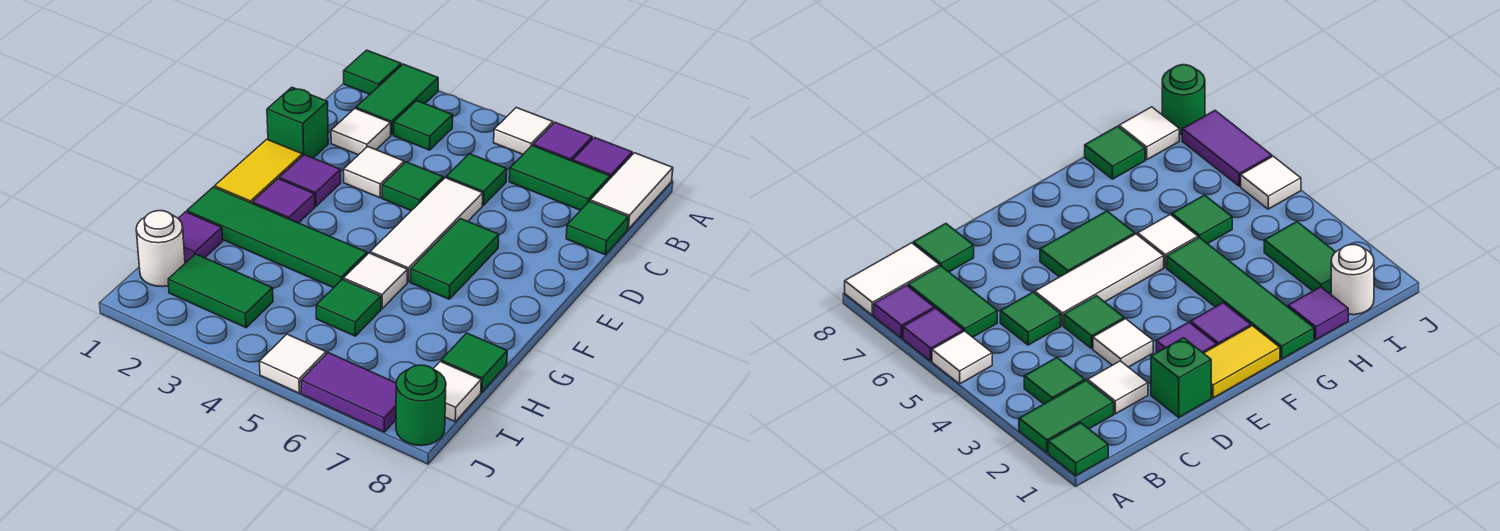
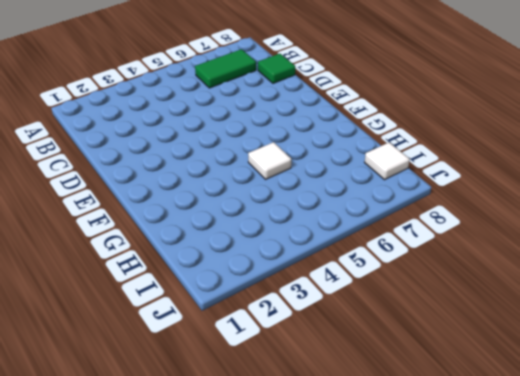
none -> green 1x1 tile [344,50,401,94]
none -> green 1x2 tile [356,64,438,135]
none -> white 1x1 tile [494,108,553,154]
none -> purple 1x1 tile [533,122,592,161]

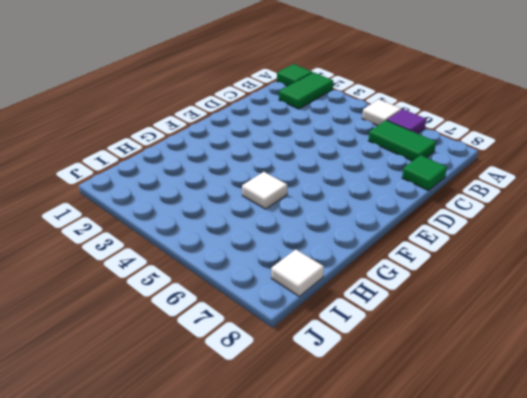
none -> purple 1x1 tile [573,138,632,178]
none -> white 1x2 tile [590,153,673,229]
none -> green 1x1 tile [394,101,453,150]
none -> white 1x1 tile [331,109,391,155]

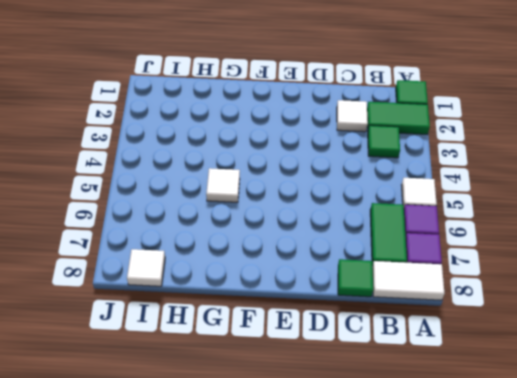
none -> green 1x1 tile [446,154,507,205]
none -> green 1x1 brick [267,87,328,158]
none -> white 1x1 tile [344,147,404,198]
none -> green 1x1 tile [382,162,443,211]

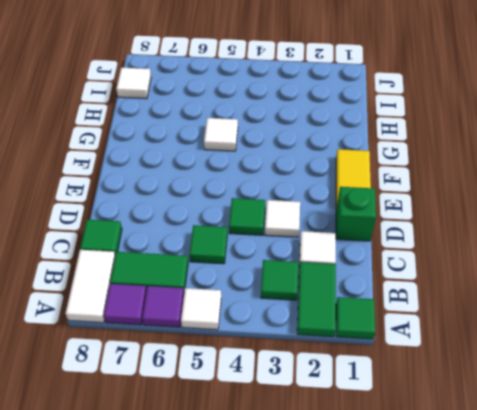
none -> white 1x3 tile [370,178,483,282]
none -> purple 1x1 tile [279,155,341,206]
none -> green 1x2 tile [410,219,499,299]
none -> purple 1x1 tile [253,179,315,223]

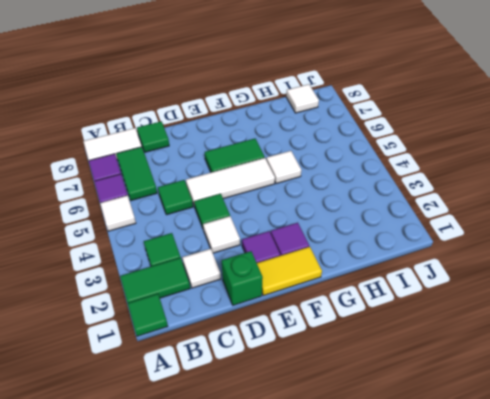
none -> green 1x4 tile [187,187,367,288]
none -> purple 1x1 tile [178,212,223,262]
none -> green 1x1 tile [316,279,381,336]
none -> green 1x1 tile [441,333,507,392]

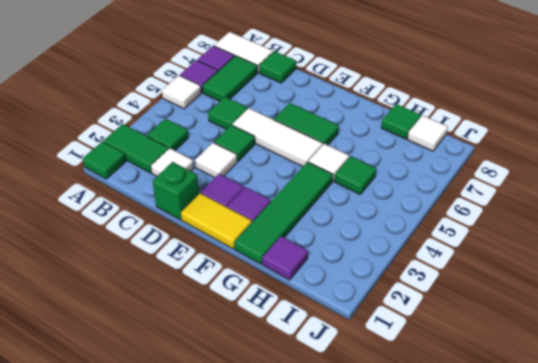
none -> white 1x1 round brick [136,211,185,287]
none -> green 1x2 tile [168,254,273,328]
none -> white 1x1 tile [259,334,326,393]
none -> purple 1x2 tile [301,353,396,432]

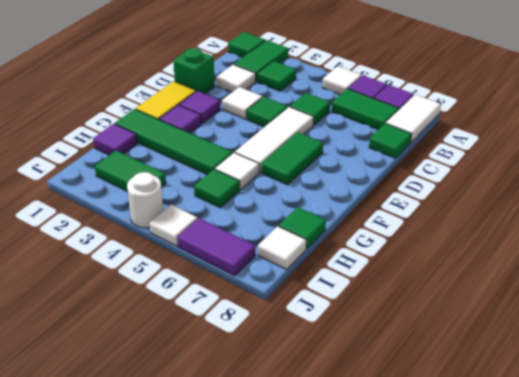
white 1x1 round brick [127,172,163,228] -> white 1x1 round brick moved to [136,211,185,287]
none -> green 1x1 round brick [396,365,446,446]

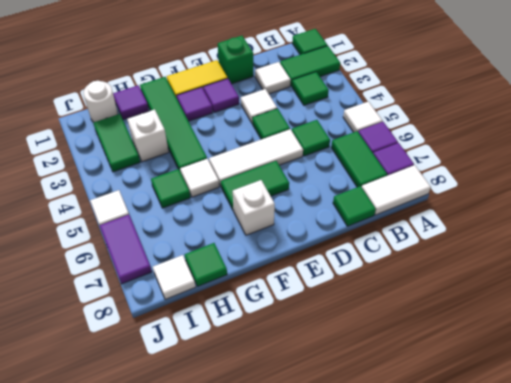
white 1x1 brick [233,180,275,235] -> none
white 1x1 brick [127,109,169,162] -> none
none -> green 1x1 round brick [396,365,446,446]

